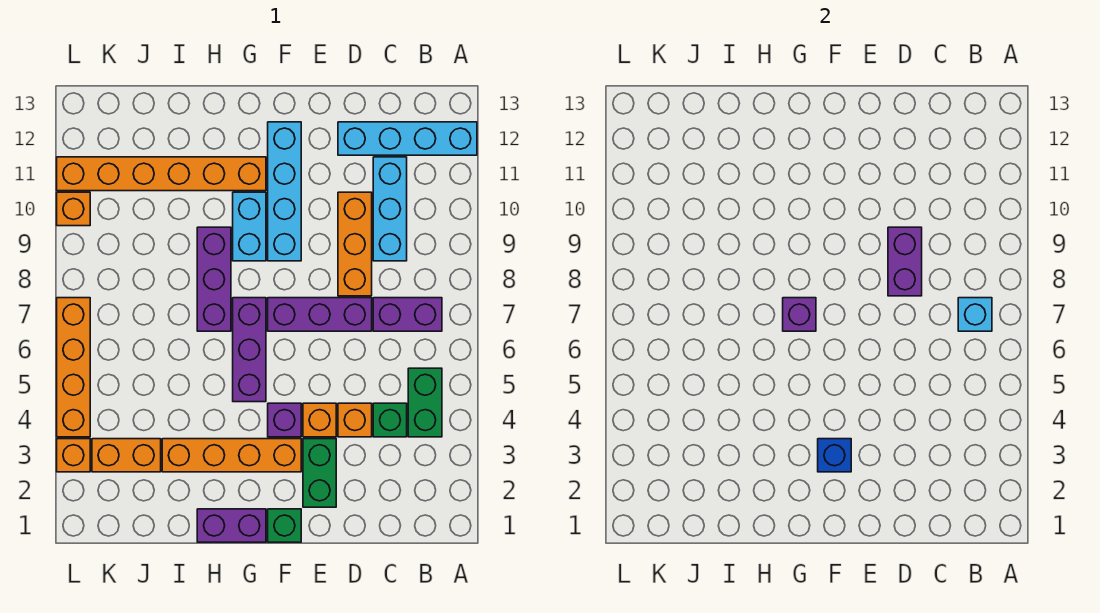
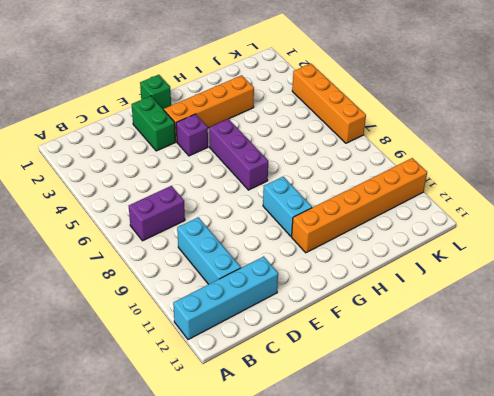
none -> green 1x2 brick [408,368,442,437]
none -> green 1x1 brick [373,403,407,437]
none -> orange 1x1 brick [338,403,372,437]

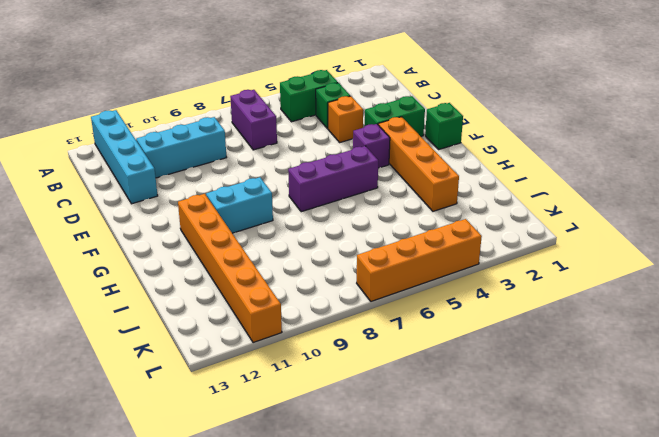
none -> purple 1x3 brick [268,298,372,331]
none -> orange 1x3 brick [338,192,372,296]
none -> orange 1x1 brick [303,403,336,437]

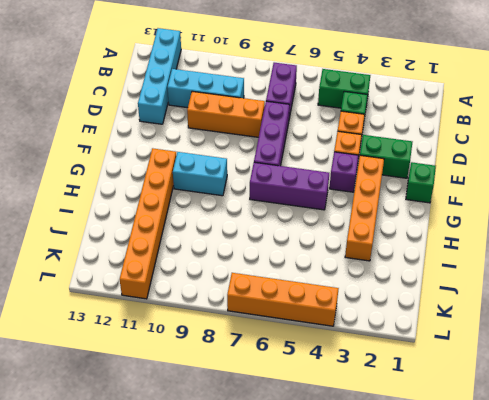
none -> cyan 1x4 brick [268,122,301,261]
none -> purple 1x2 brick [197,509,266,542]
none -> purple 1x3 brick [197,227,231,331]

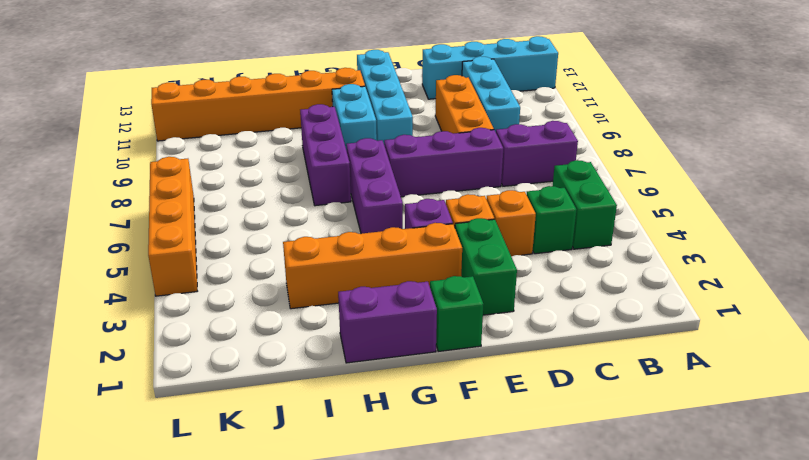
none -> orange 1x2 brick [92,439,161,472]
none -> orange 1x1 brick [57,439,90,472]
none -> orange 1x1 brick [57,192,90,226]

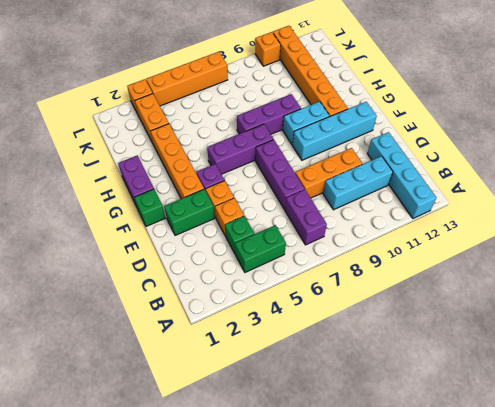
none -> cyan 1x1 brick [958,298,992,331]
none -> purple 1x2 brick [888,227,922,296]
none -> blue 1x1 brick [818,439,851,472]

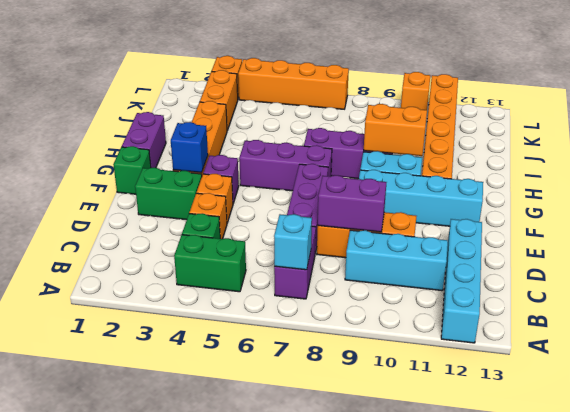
orange 1x2 brick [364,104,427,156] -> none
none -> purple 1x1 brick [783,298,816,331]

